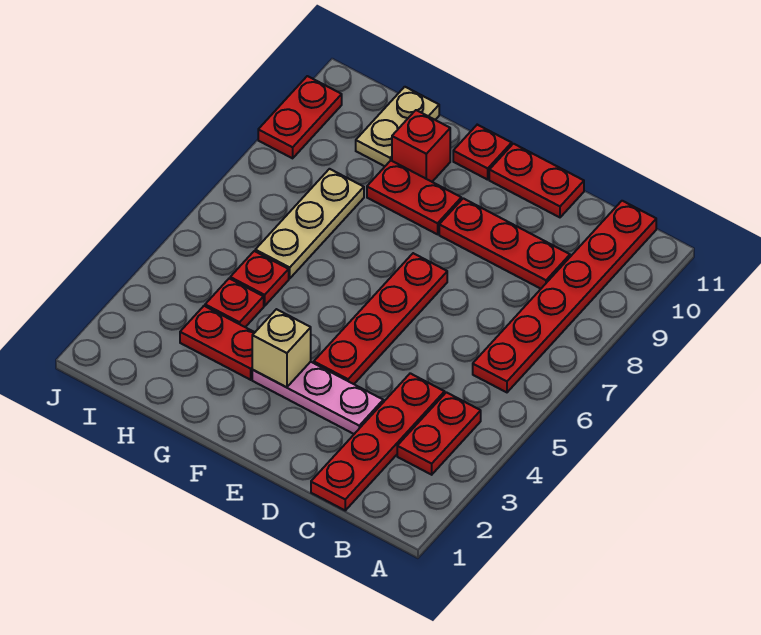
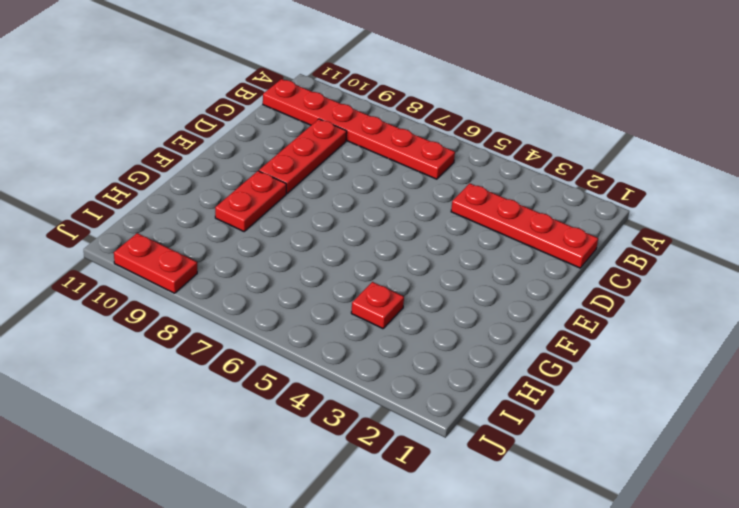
none -> red 1x2 plate [397,392,481,475]
none -> pink 1x3 plate [252,362,383,434]
none -> red 1x2 plate [489,144,584,217]

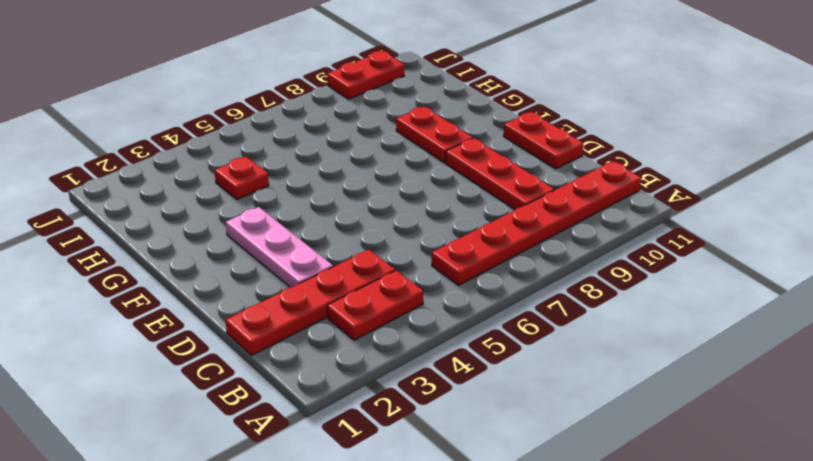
none -> red 1x4 plate [314,253,447,384]
none -> red 1x1 plate [453,125,512,180]
none -> red 1x2 plate [180,306,255,380]

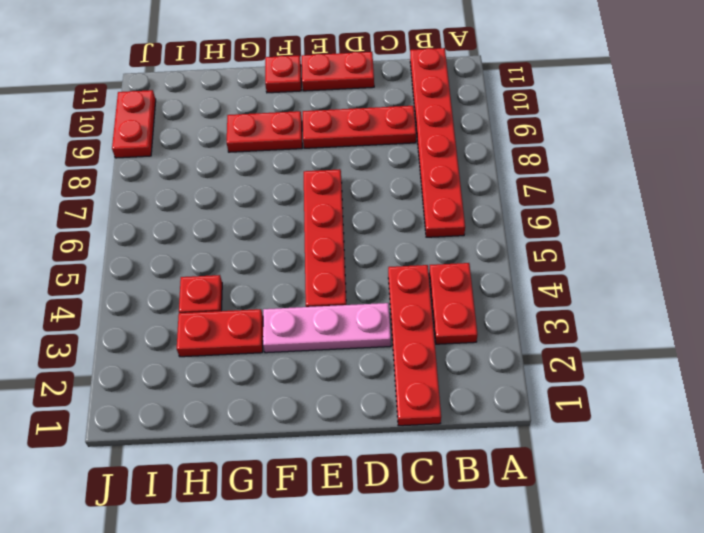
none -> red 1x1 brick [392,110,450,182]
none -> red 1x1 plate [230,251,289,306]
none -> tan 1x3 plate [255,169,364,278]

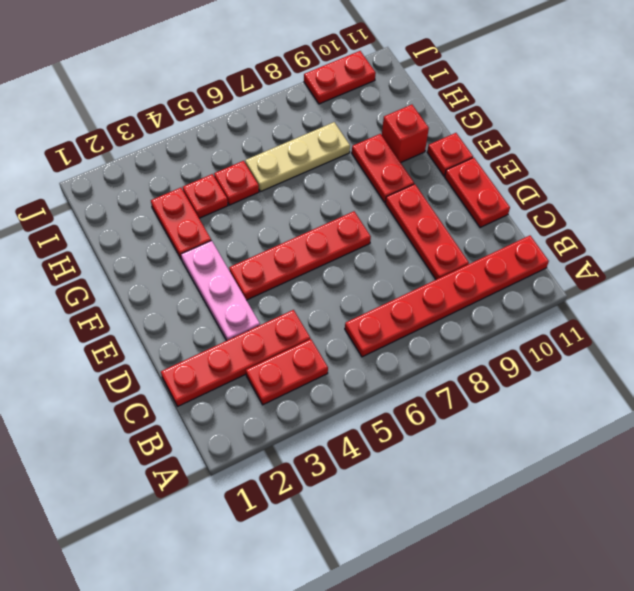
none -> tan 1x2 plate [356,87,439,166]
none -> tan 1x1 brick [252,309,311,387]

